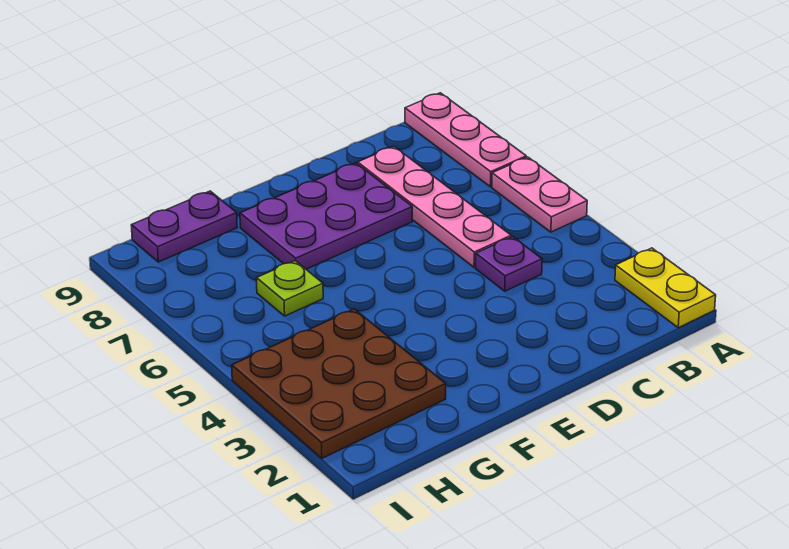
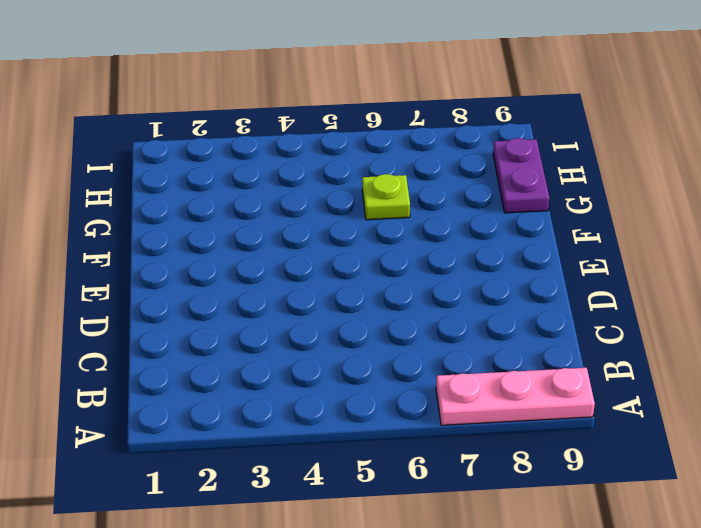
none -> yellow 1x2 plate [615,248,716,328]
none -> pink 1x2 plate [492,157,587,232]

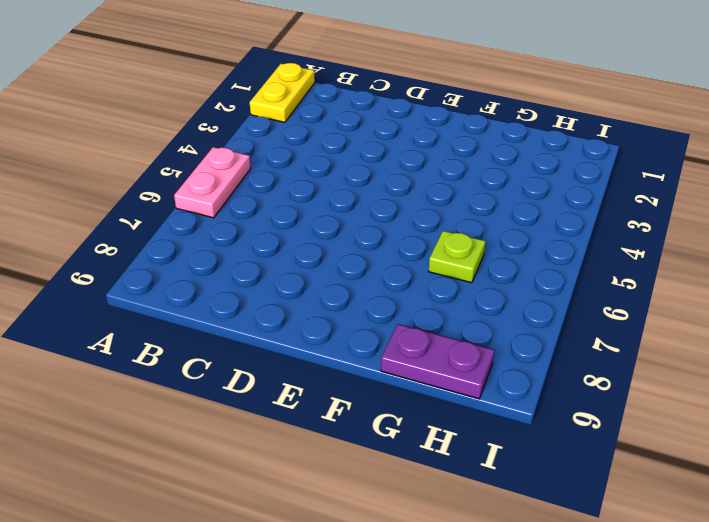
none -> pink 1x3 plate [405,93,526,187]
none -> purple 1x1 plate [476,237,542,291]

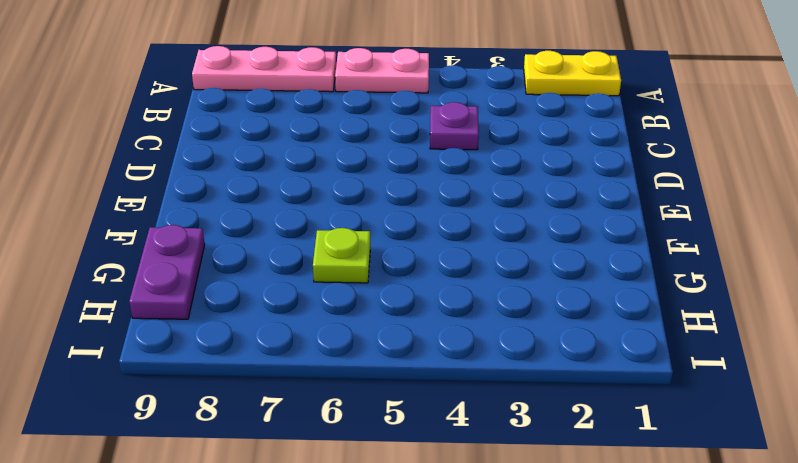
none -> pink 1x4 plate [358,146,511,267]
none -> purple 2x3 plate [240,163,412,269]

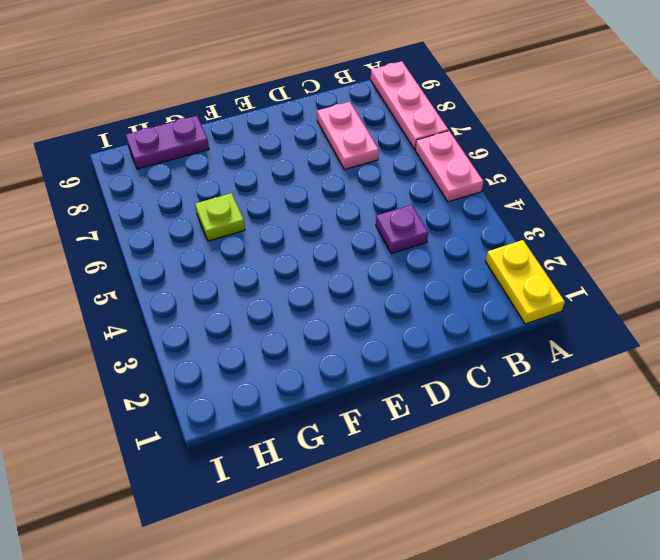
pink 1x2 plate [317,102,379,170] -> pink 1x4 plate [358,146,511,267]
none -> purple 2x3 plate [240,163,412,269]
none -> brown 3x3 plate [232,309,446,458]

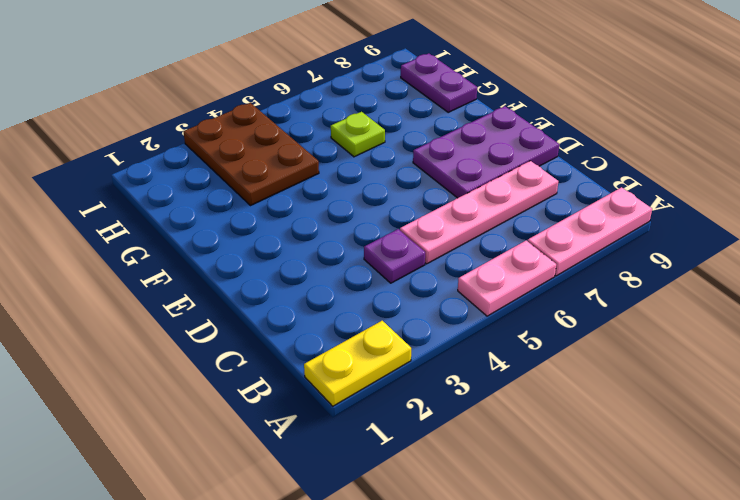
purple 2x3 plate [413,106,559,198] -> purple 2x3 plate turned to [240,163,412,269]
brown 2x3 plate [183,103,319,206] -> brown 3x3 plate [232,309,446,458]

